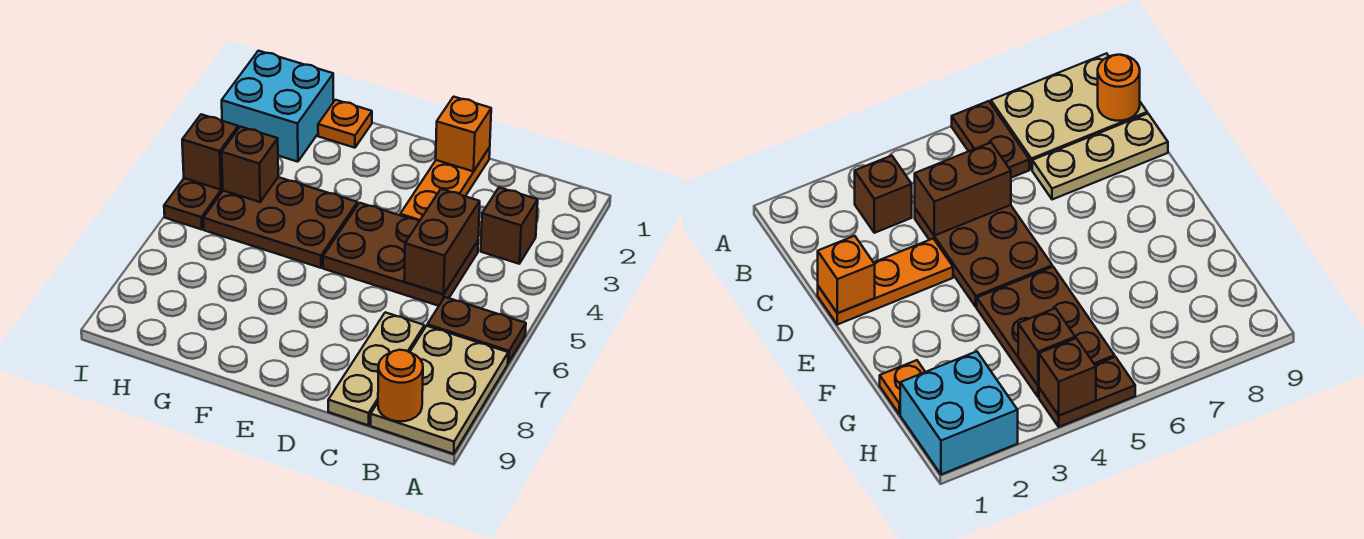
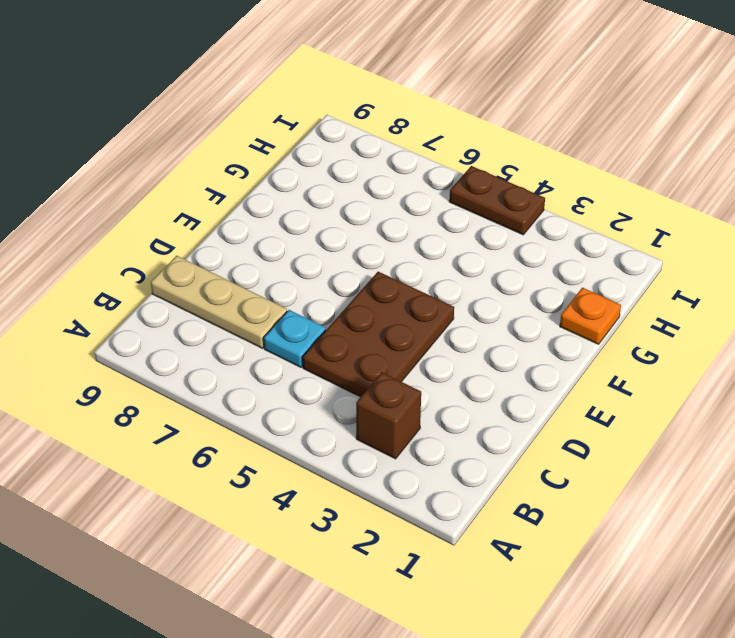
cyan 1x1 plate [264,310,326,367] -> none
none -> brown 1x2 plate [427,297,526,363]
none -> tan 2x3 plate [371,326,508,454]
none -> orange 1x3 plate [400,148,490,221]

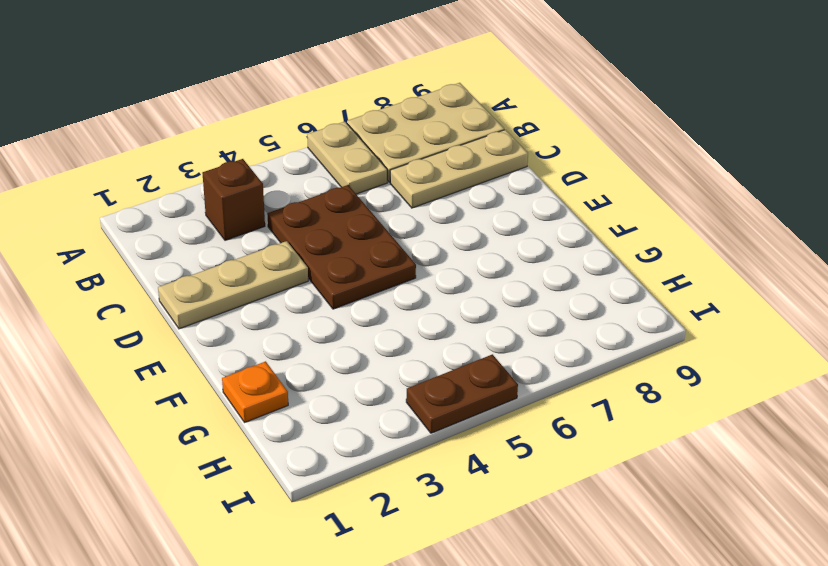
tan 1x2 plate [307,122,387,194] -> brown 1x2 plate [427,297,526,363]
tan 1x3 plate [158,241,308,329] -> orange 1x3 plate [400,148,490,221]
none -> brown 2x3 plate [203,177,357,268]
none -> cyan 2x2 brick [222,51,333,162]
none -> orange 1x1 round brick [378,350,423,421]

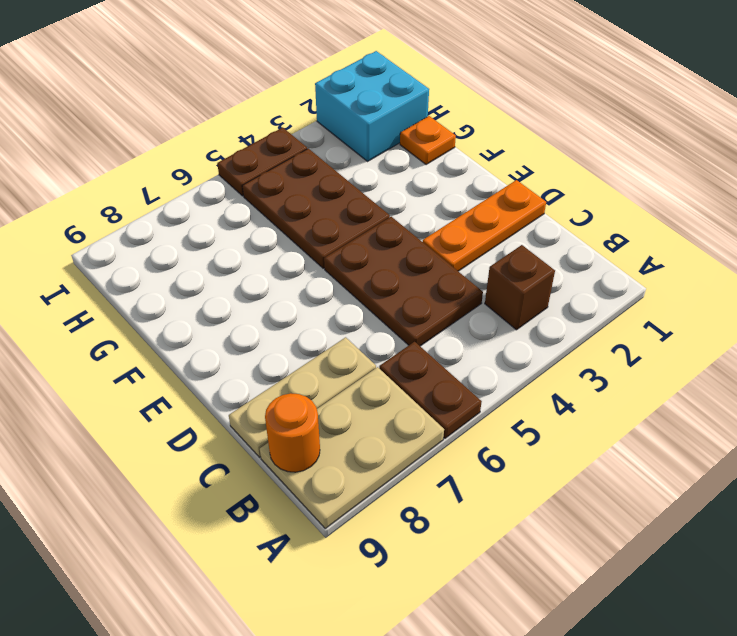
none -> brown 1x2 brick [404,189,480,294]
none -> orange 1x1 brick [436,97,491,171]
none -> brown 1x1 brick [222,127,278,202]

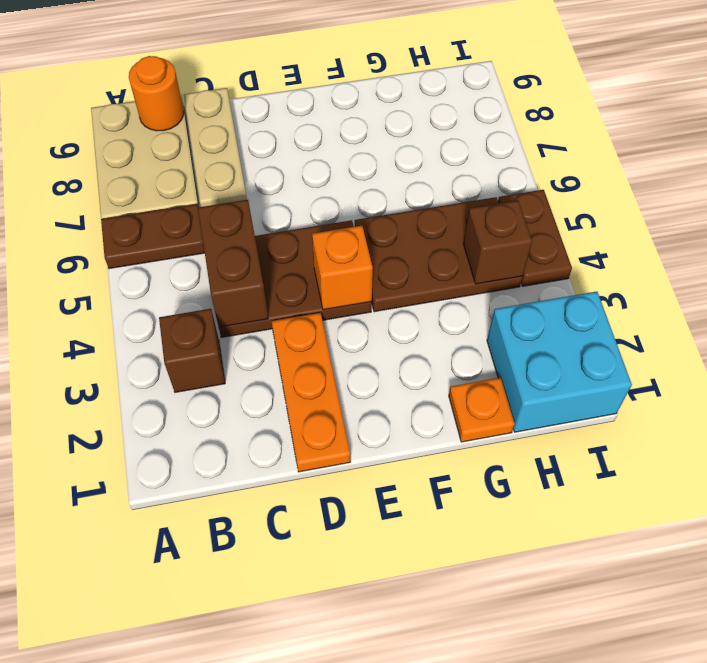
orange 1x1 brick [312,226,373,310] -> orange 1x1 brick moved to [436,97,491,171]
none -> brown 1x1 brick [182,114,238,190]

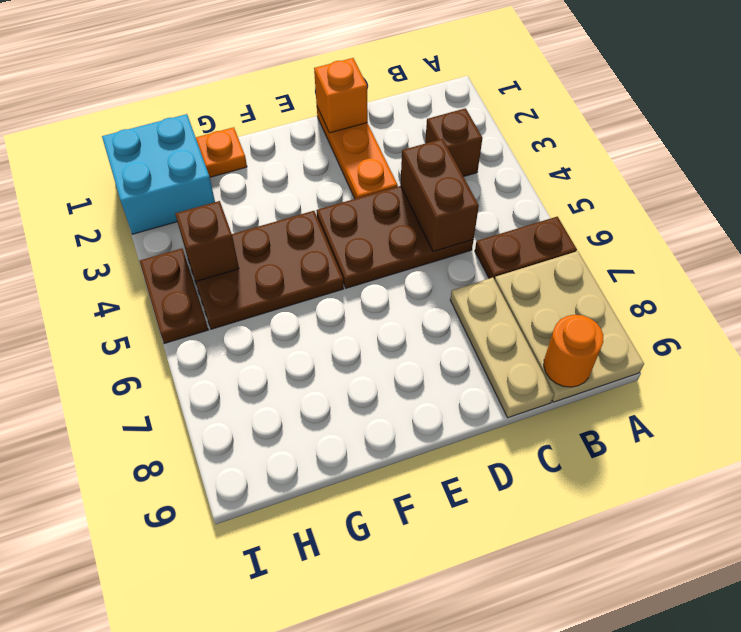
none -> brown 1x1 brick [182,114,238,190]

